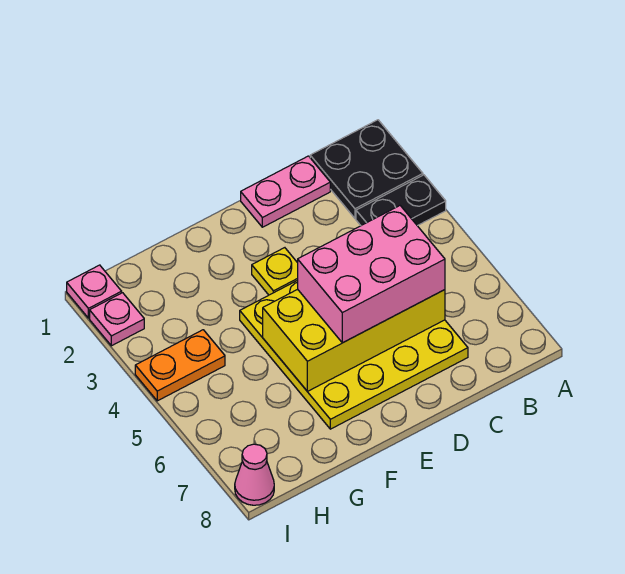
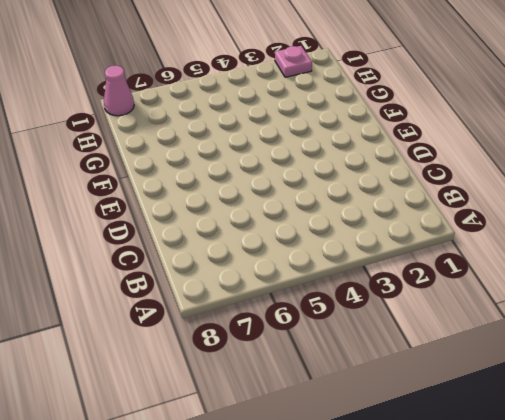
none -> black 2x2 plate [310,120,423,218]
none -> black 1x2 plate [356,175,446,226]

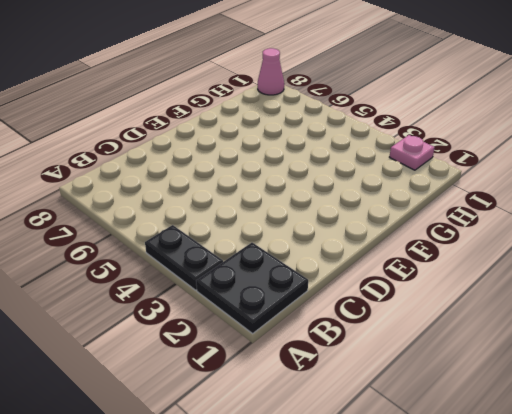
black 1x2 plate [145,225,223,290] -> black 1x2 plate turned to [356,175,446,226]
none -> pink 1x2 plate [241,156,330,227]
none -> yellow 4x4 plate [240,280,468,429]

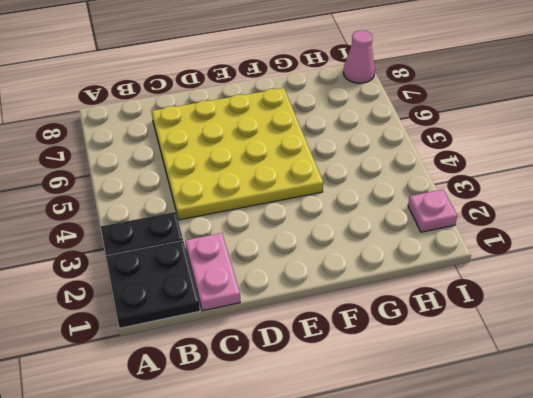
pink 1x2 plate [185,233,240,311] -> pink 1x2 plate turned to [241,156,330,227]
none -> yellow 1x1 plate [252,248,298,295]
none -> orange 1x2 plate [135,330,225,401]

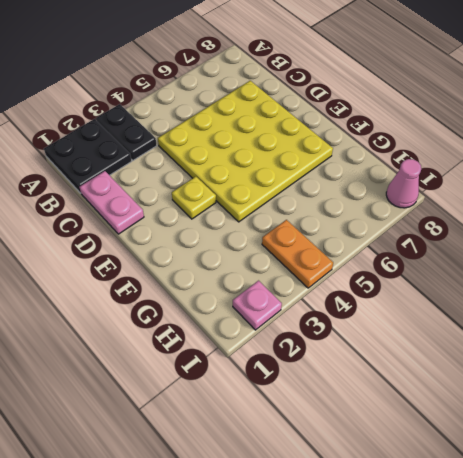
none -> pink 1x1 plate [67,265,122,318]
none -> yellow 2x4 brick [263,289,445,391]

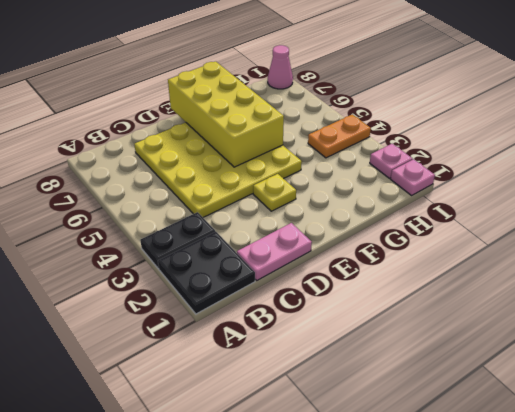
yellow 2x4 brick [168,61,284,167] -> yellow 2x4 brick turned to [263,289,445,391]
none -> pink 2x3 brick [298,206,445,343]

